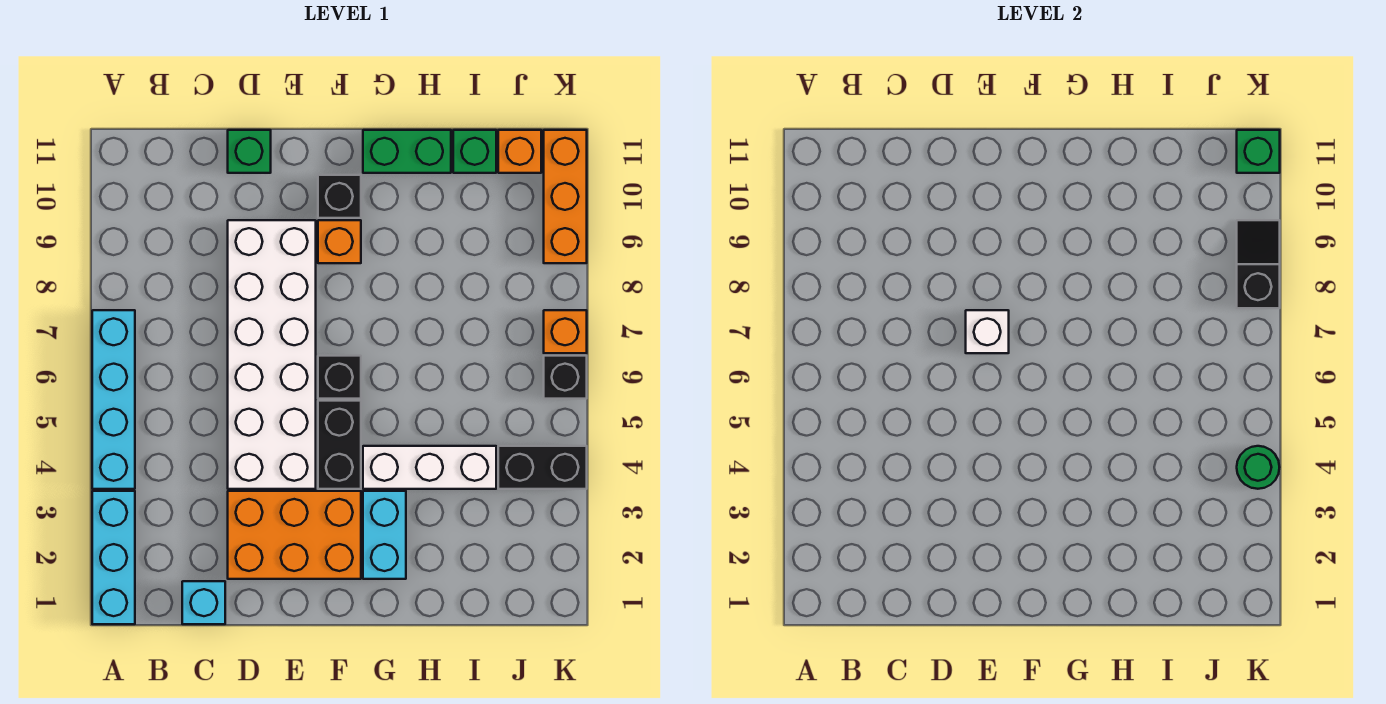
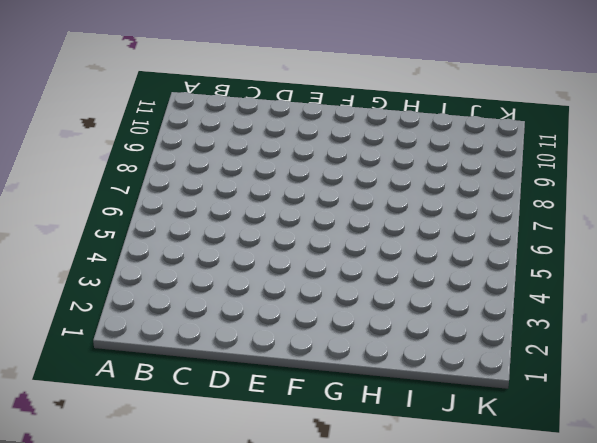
none -> cyan 1x3 brick [92,491,135,624]
none -> cyan 1x4 brick [92,310,135,489]
none -> cyan 1x1 brick [182,581,225,624]

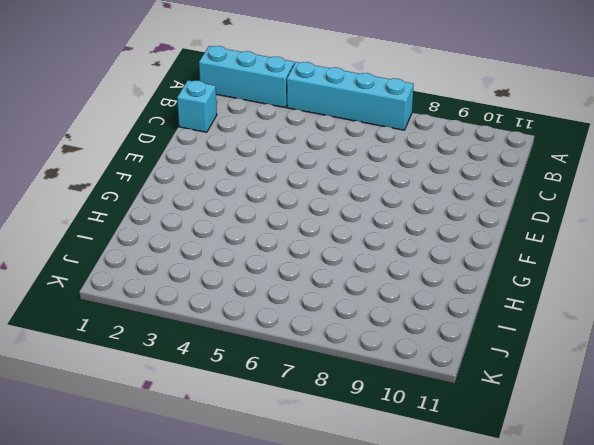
none -> orange 2x3 brick [228,491,361,579]
none -> white 2x6 brick [228,220,316,489]
none -> green 1x1 brick [228,130,271,173]

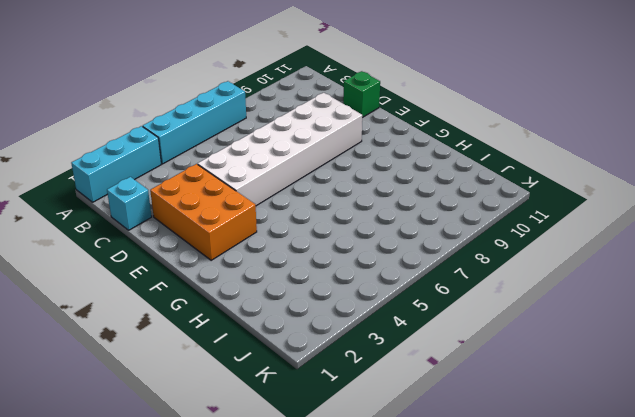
none -> black 1x2 brick [318,401,361,489]
none -> black 1x1 brick [318,356,361,399]
none -> orange 1x1 brick [318,220,361,263]

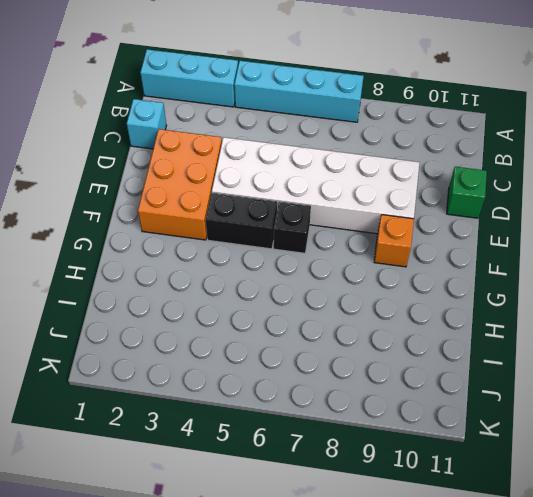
none -> black 1x1 brick [318,175,361,218]
none -> cyan 1x2 brick [363,491,406,579]
none -> white 1x3 brick [363,446,496,489]

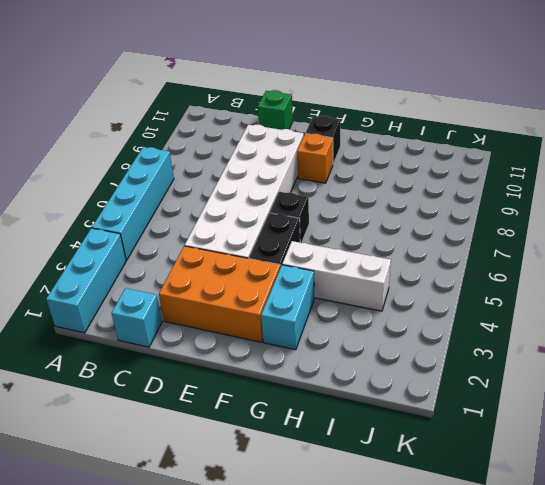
none -> green 1x2 brick [363,130,451,173]
none -> green 1x1 brick [453,130,496,173]
none -> black 1x2 brick [498,446,587,489]

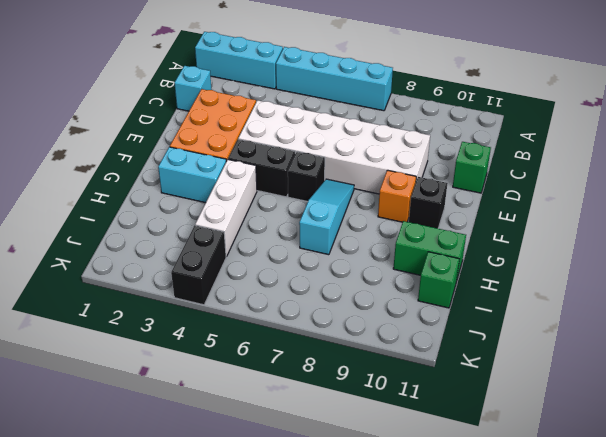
cyan 1x3 slope [299,179,354,255] -> none
green 1x2 brick [393,221,466,282] -> green 1x2 brick turned to [363,130,451,173]
none -> orange 1x1 brick [498,130,541,173]
none -> black 1x1 brick [544,356,587,399]
none -> orange 1x1 brick [544,310,587,353]

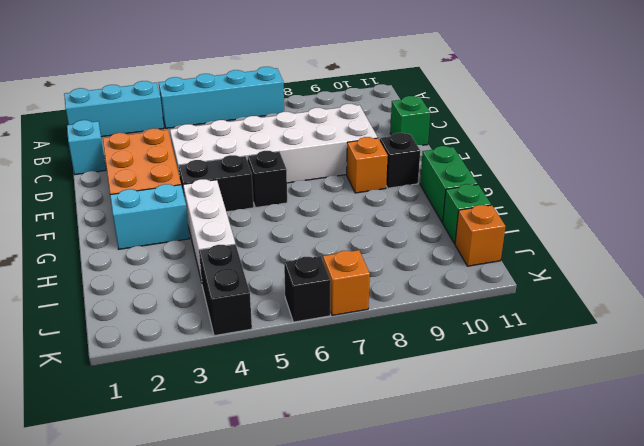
none -> orange 1x3 brick [544,130,587,263]
none -> white 1x1 brick [966,310,1009,353]
none -> green 1x1 round brick [1237,446,1280,489]

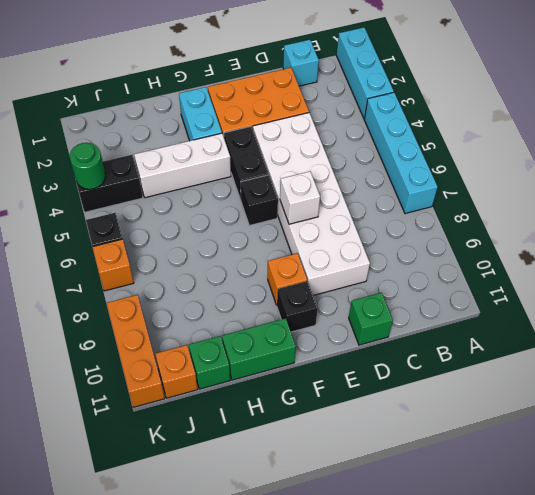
none -> black 1x2 slope [1237,220,1280,308]
none -> green 1x1 brick [1237,130,1280,173]

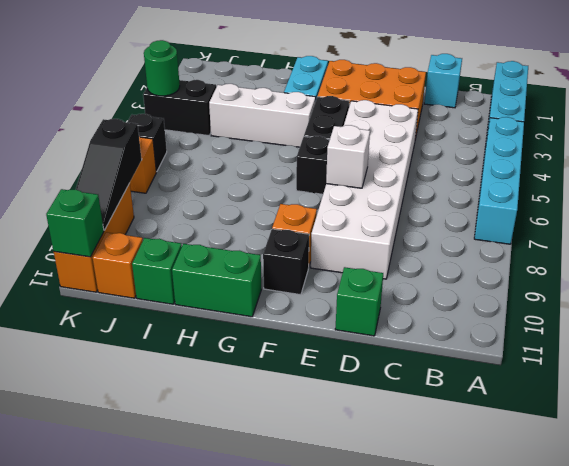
black 1x3 slope [76,119,142,230] -> black 1x2 slope [1237,220,1280,308]

